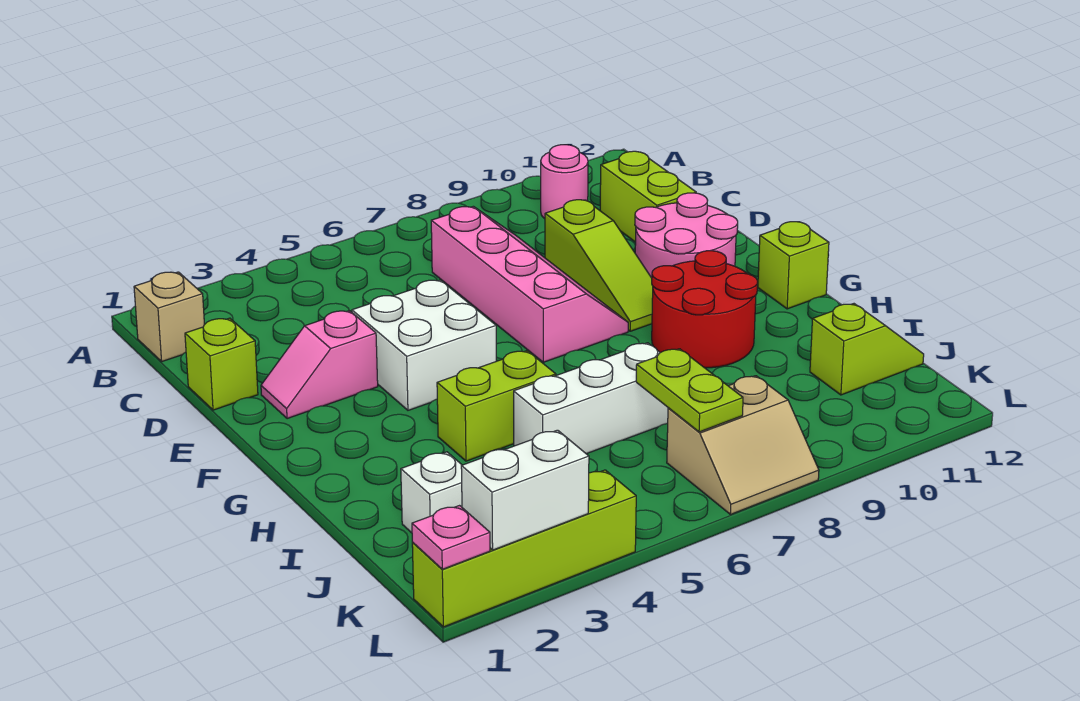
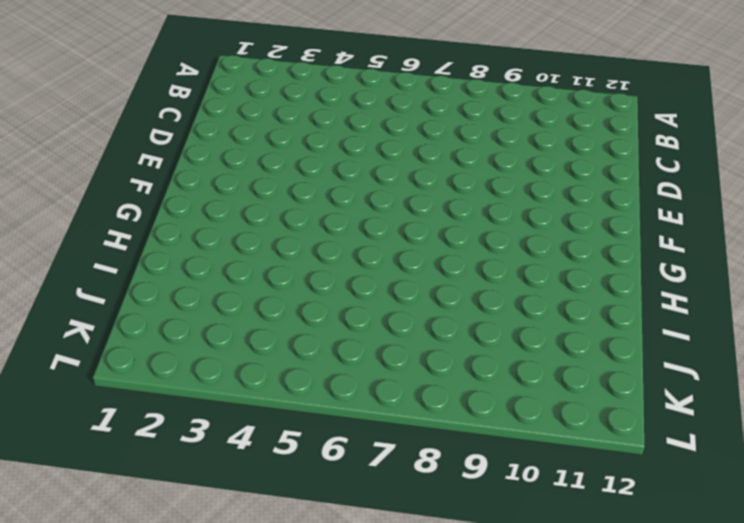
none -> tan 1x1 brick [134,272,204,361]
none -> pink 1x1 round brick [541,145,588,219]
none -> pink 2x4 slope [431,206,628,362]

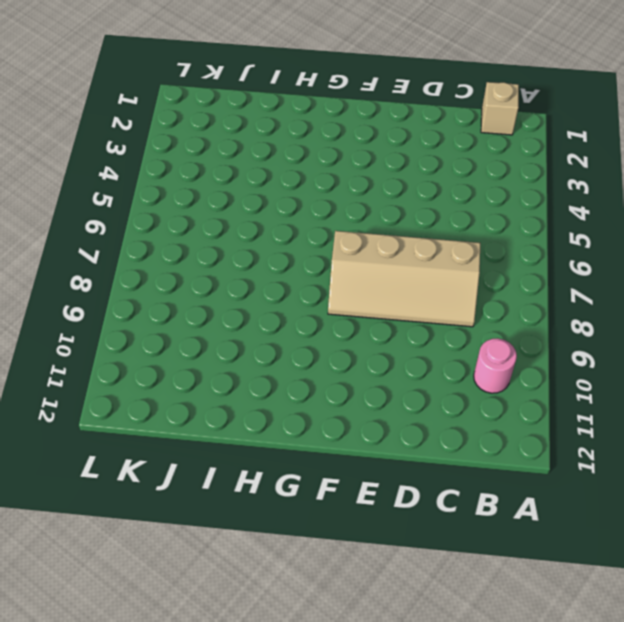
tan 2x4 slope [328,231,480,327] -> pink 2x4 slope [431,206,628,362]
none -> lime 1x2 brick [600,151,696,242]
none -> lime 1x1 brick [185,318,258,410]
none -> lime 1x3 slope [545,200,653,331]

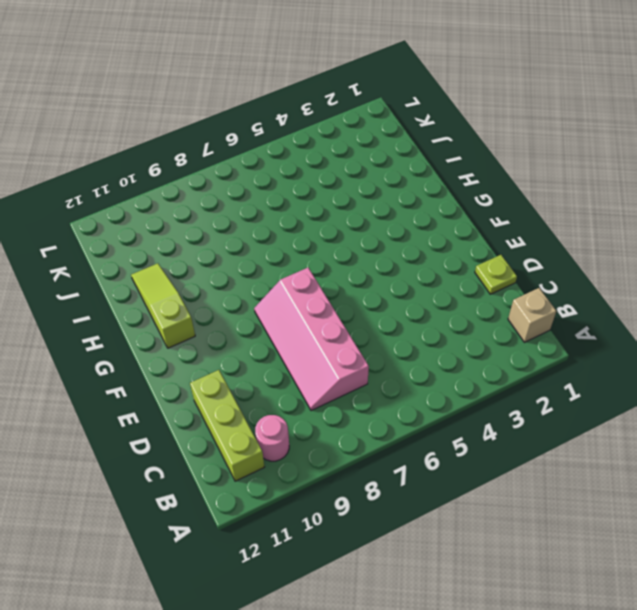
lime 1x3 brick [190,370,264,481] -> lime 1x2 brick [600,151,696,242]
lime 1x1 plate [475,255,517,294] -> lime 1x1 brick [185,318,258,410]
lime 1x3 slope [131,263,195,348] -> lime 1x3 slope moved to [545,200,653,331]
none -> pink 1x2 slope [261,311,378,419]
none -> white 2x2 brick [352,280,496,410]
none -> pink 2x2 round brick [635,193,738,278]

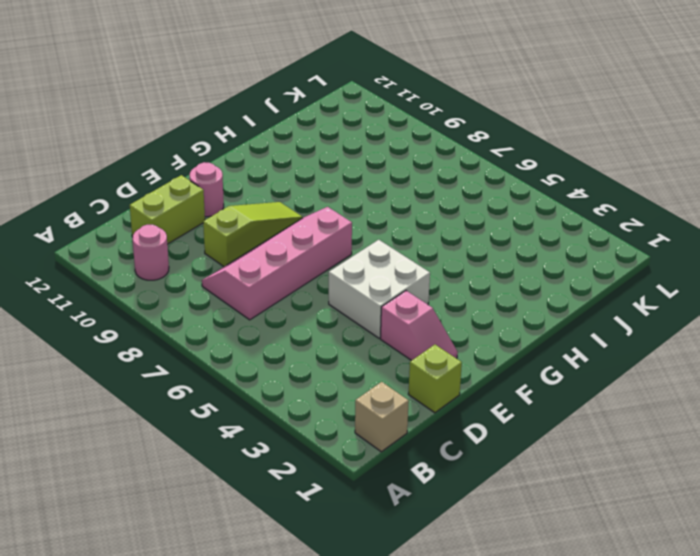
pink 1x1 round brick [190,162,224,217] -> pink 2x2 round brick [635,193,738,278]
none -> red 2x2 round brick [652,251,758,368]
none -> lime 1x1 brick [758,222,829,309]
none -> lime 1x2 brick [437,351,556,461]

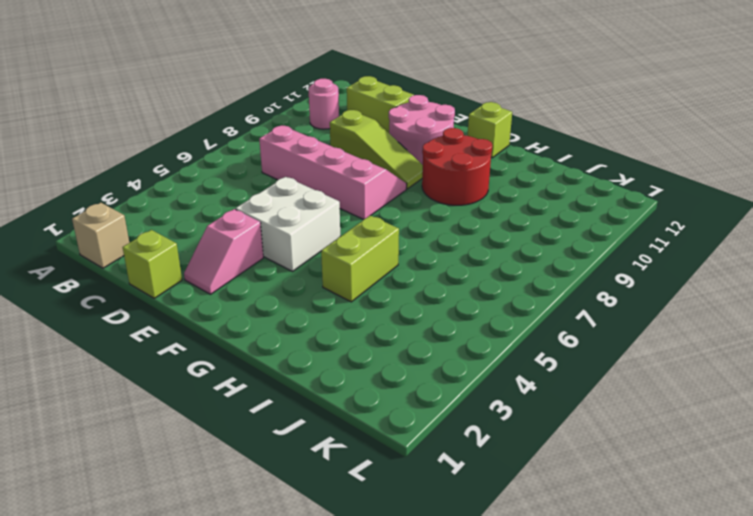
none -> white 1x3 brick [514,343,668,454]
none -> white 1x1 brick [401,452,462,533]
none -> lime 1x2 slope [810,304,924,395]

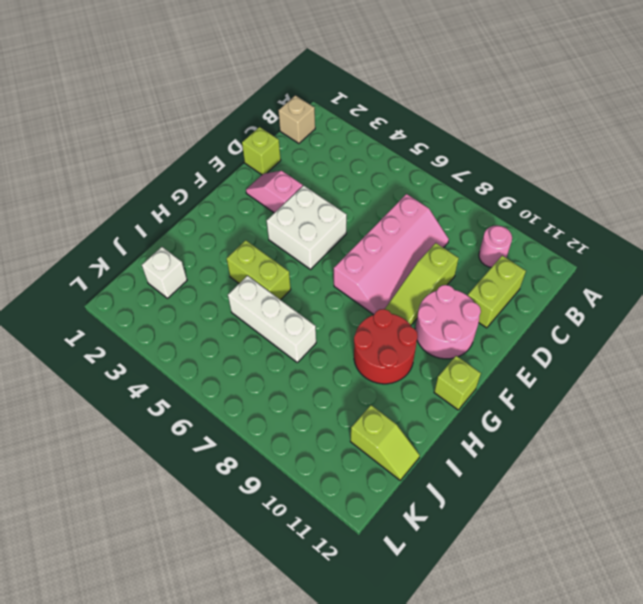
none -> tan 2x2 slope [667,376,819,515]
none -> lime 1x4 brick [412,470,636,627]
none -> lime 1x2 plate [636,349,743,432]

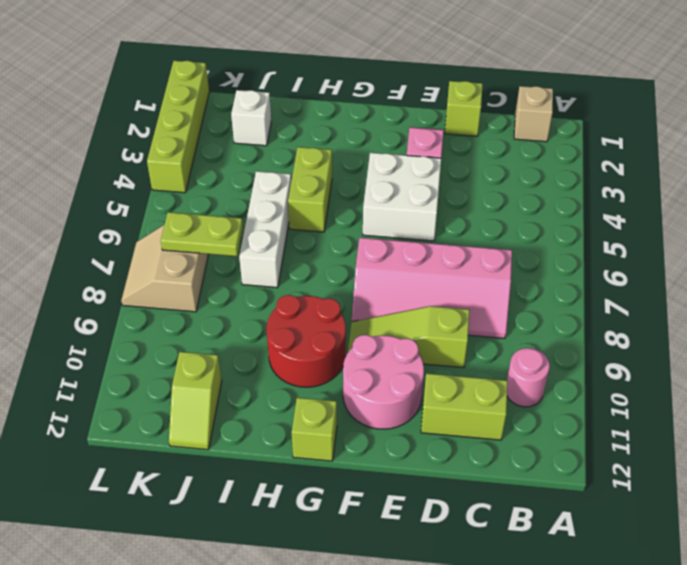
none -> pink 1x1 plate [412,506,490,569]
none -> white 1x2 brick [461,430,589,550]

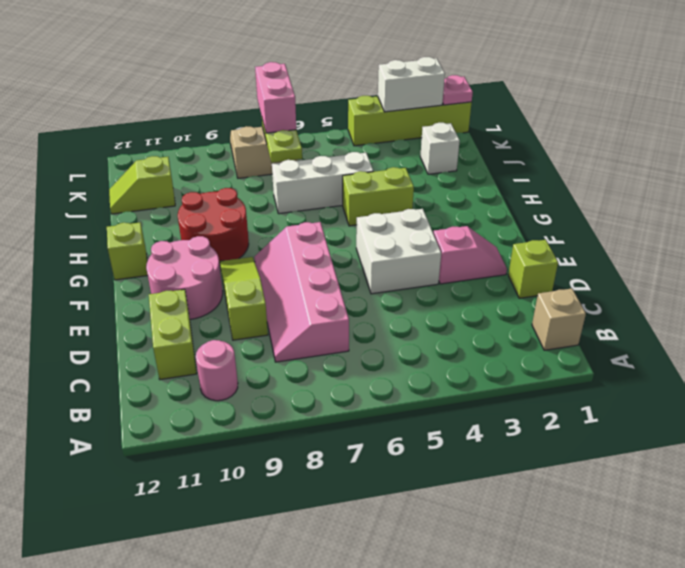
pink 1x2 brick [255,62,296,133] -> none

